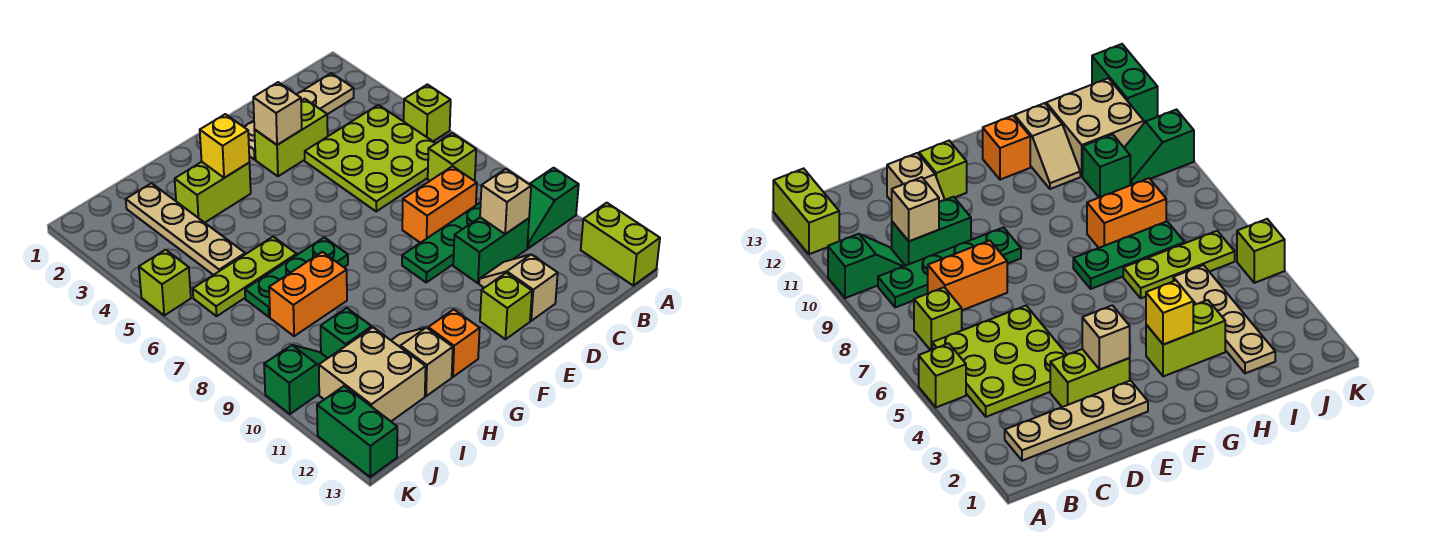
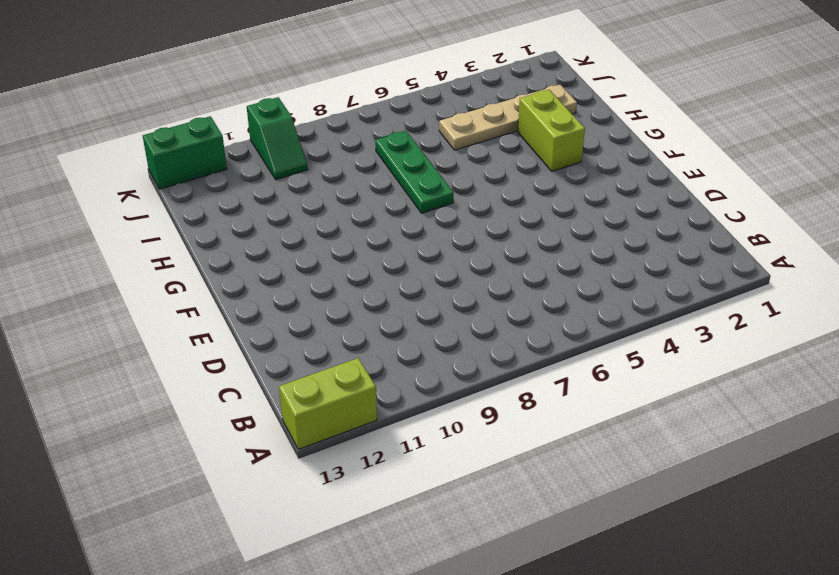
none -> lime 1x1 brick [404,84,451,141]
none -> green 1x2 slope [527,168,579,248]
none -> tan 1x4 plate [244,73,354,160]

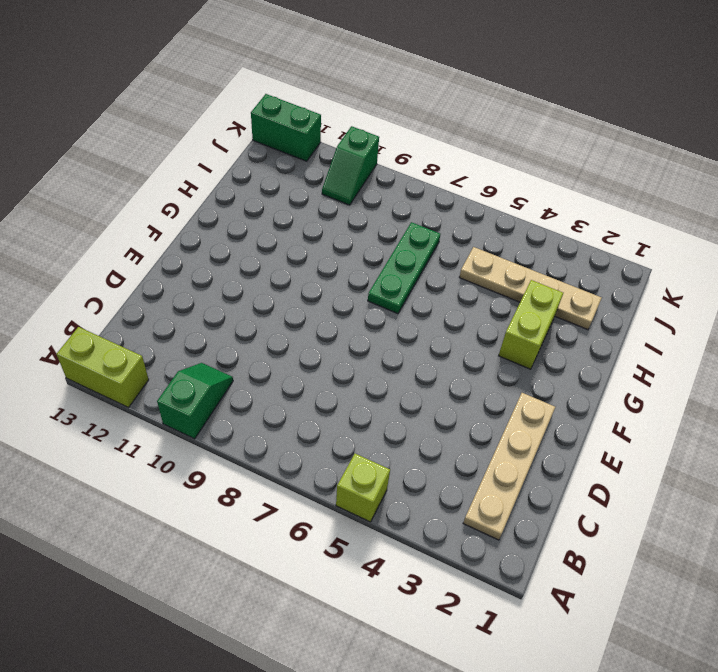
none -> lime 3x3 plate [305,105,436,211]
none -> lime 1x1 brick [428,133,476,181]
none -> green 1x4 plate [402,202,481,282]

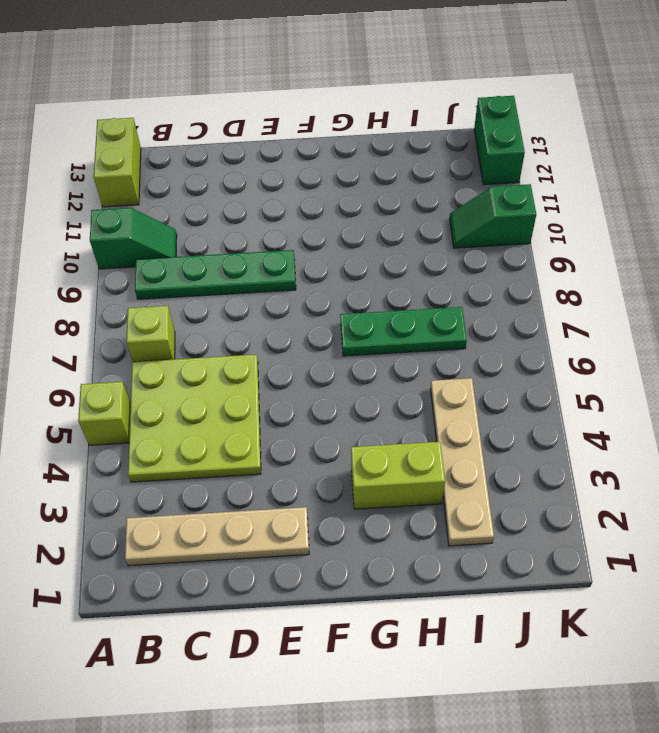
none -> orange 1x2 brick [402,166,477,243]
none -> green 1x2 brick [453,217,529,283]
none -> lime 1x2 brick [254,99,328,176]

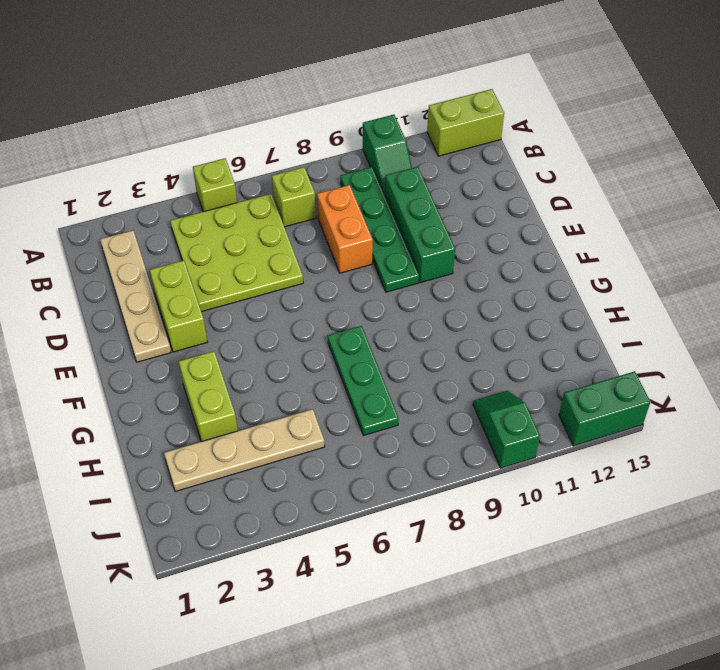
green 1x3 brick [385,167,455,283] -> green 1x2 brick [453,217,529,283]
none -> tan 1x2 slope [479,254,558,321]
none -> lime 1x1 brick [480,273,532,339]
none -> orange 1x1 brick [428,309,480,377]

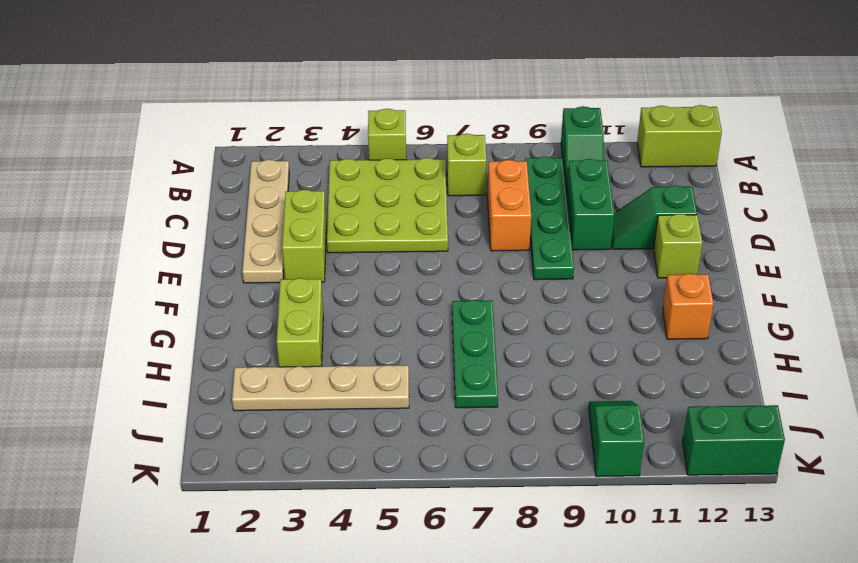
green 1x2 slope [612,185,697,249] -> tan 1x2 slope [479,254,558,321]
none -> lime 1x3 plate [193,237,297,316]
none -> orange 1x2 brick [269,252,347,336]
none -> tan 1x2 slope [391,328,453,396]

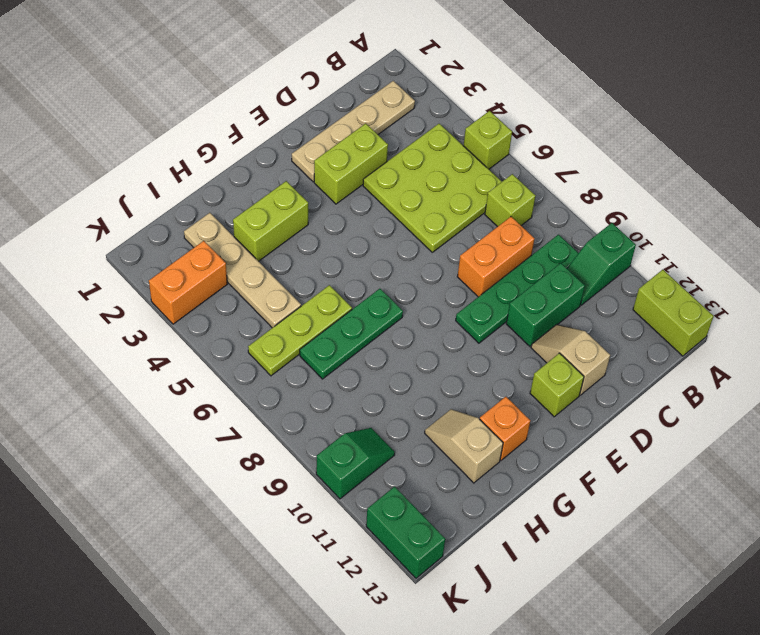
orange 1x2 brick [149,241,227,324] -> orange 1x2 brick moved to [269,252,347,336]
none -> green 1x1 brick [321,308,372,358]
none -> tan 2x2 brick [319,327,426,421]
none -> lime 1x1 brick [139,250,191,315]

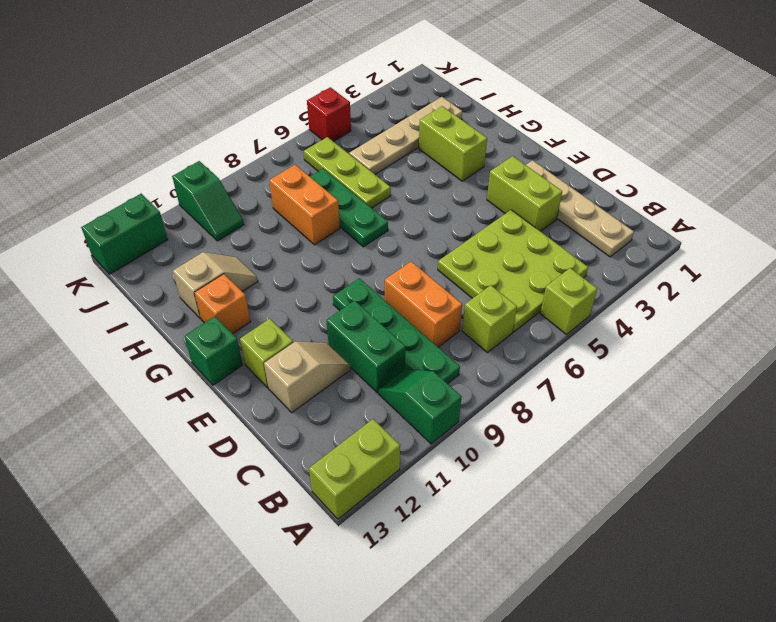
green 1x1 brick [184,316,243,385] -> green 1x1 brick moved to [321,308,372,358]
red 1x1 brick [307,87,351,142] -> lime 1x1 brick [139,250,191,315]
none -> tan 2x2 brick [319,327,426,421]
none -> tan 1x1 brick [480,169,531,234]
none -> tan 1x1 brick [253,82,302,145]

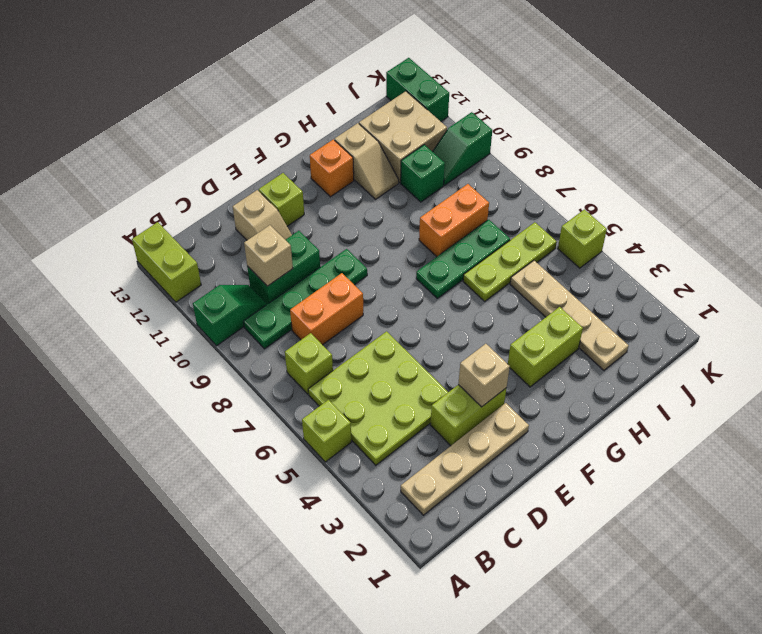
none -> yellow 1x1 brick [200,114,249,178]

